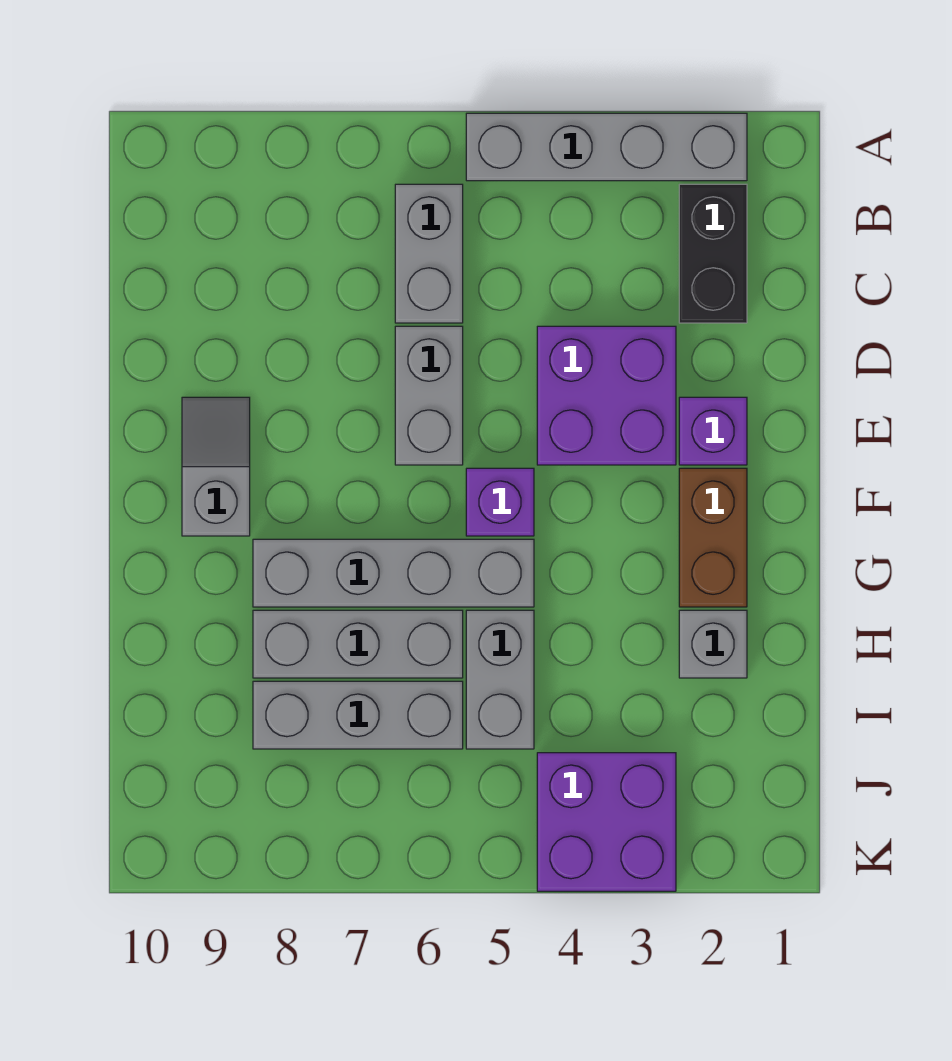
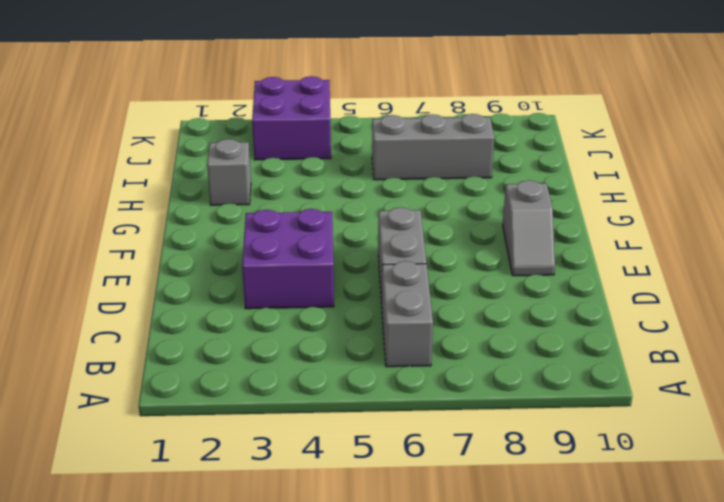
none -> grey 1x4 brick [466,113,747,181]
none -> black 1x2 brick [679,184,747,323]
none -> purple 1x1 brick [679,397,747,465]

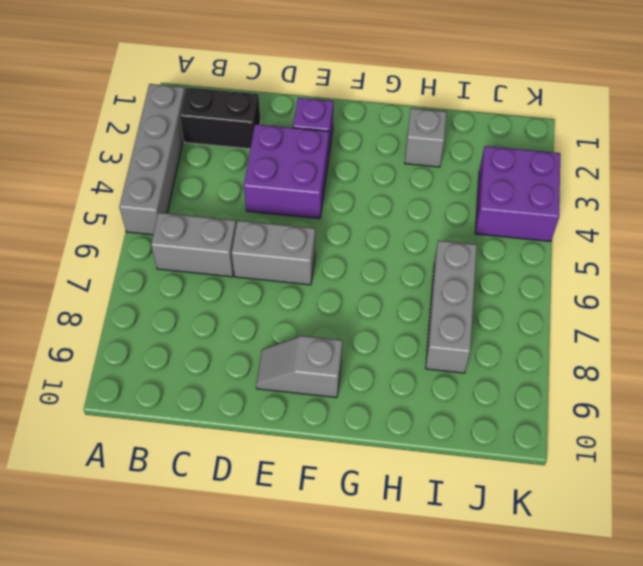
none -> brown 1x2 brick [679,468,747,607]
none -> purple 1x1 brick [466,468,534,536]
none -> grey 1x4 brick [253,539,534,607]

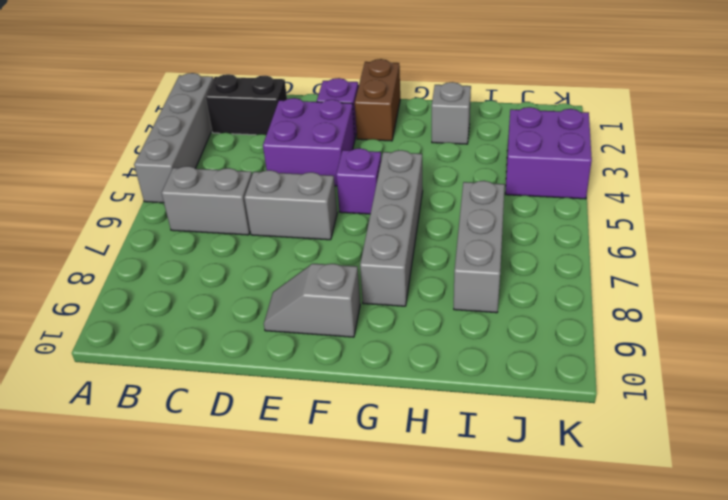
brown 1x2 brick [355,59,400,141] -> brown 1x2 brick turned to [679,468,747,607]
none -> grey 1x2 brick [466,610,534,749]
none -> grey 1x3 brick [253,610,463,678]

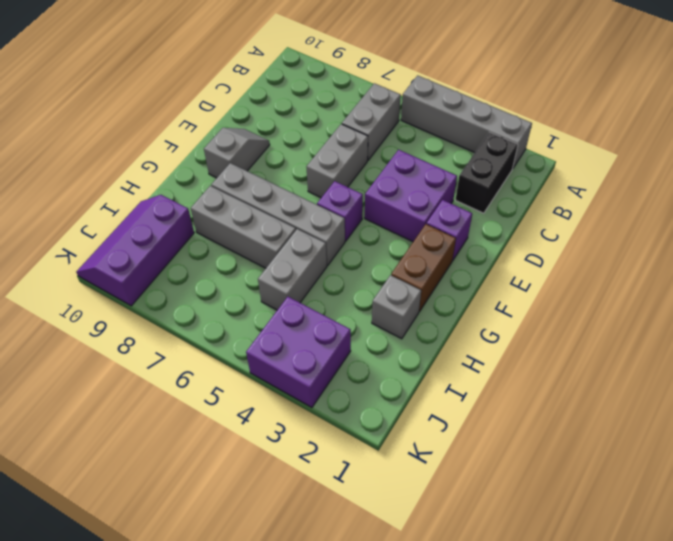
purple 2x3 slope [76,195,194,306] -> none
none -> grey 1x3 brick [253,681,463,749]

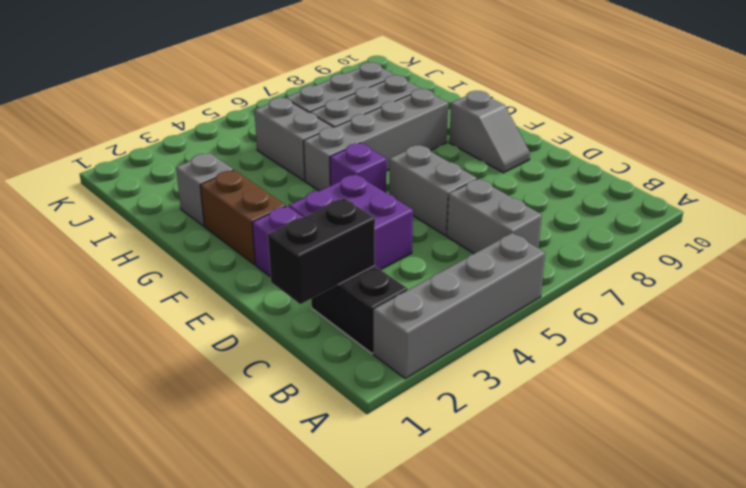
black 1x2 brick [268,198,375,304] -> none
none -> purple 2x2 brick [537,753,676,891]

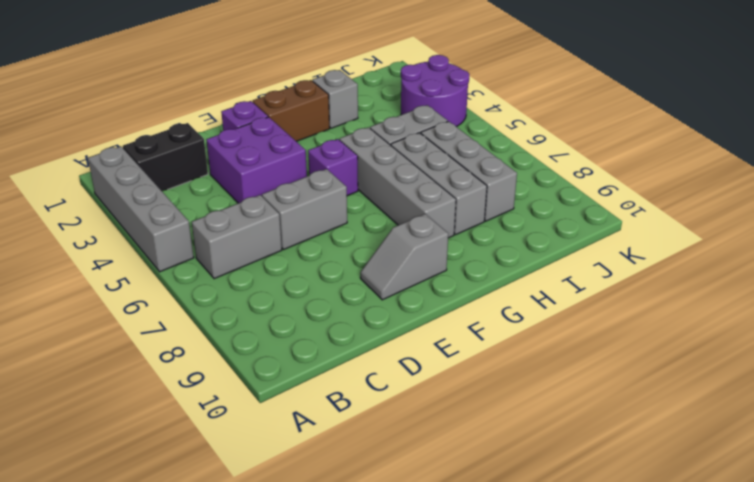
purple 2x2 round brick [401,55,469,127] -> purple 2x2 brick [537,753,676,891]

